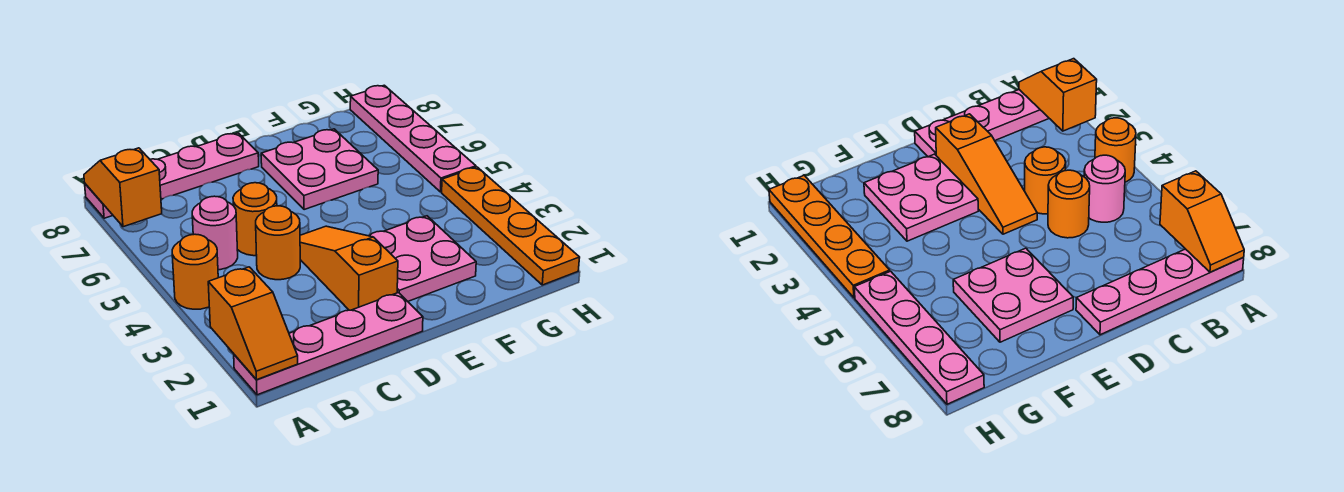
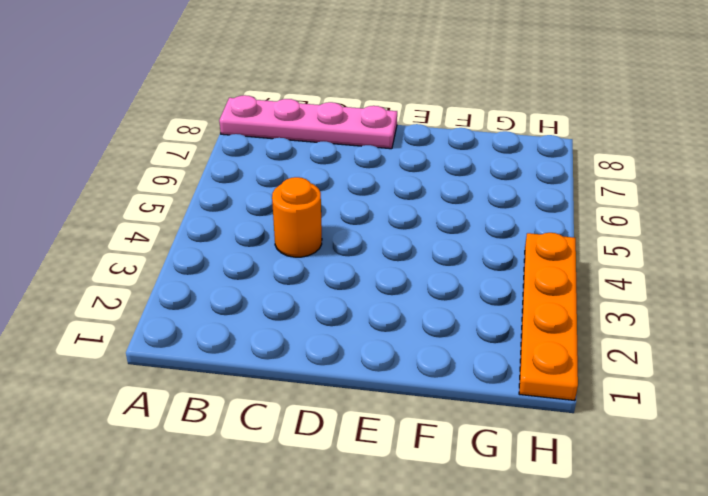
none -> pink 1x4 plate [234,293,423,395]
none -> orange 1x1 round brick [172,234,218,309]
none -> pink 1x1 round brick [192,196,238,270]

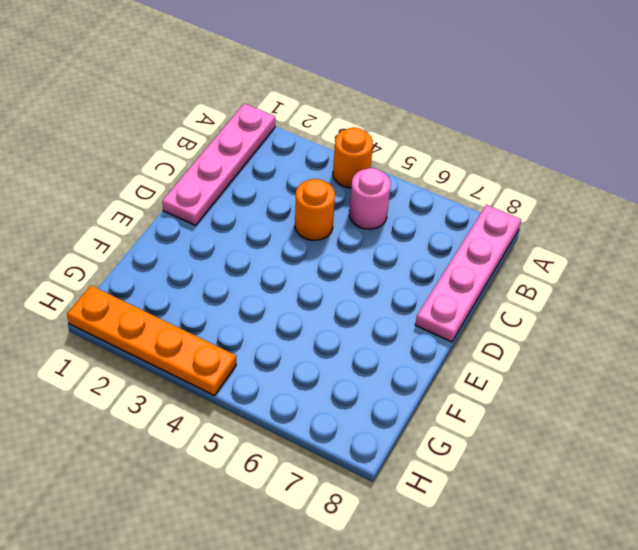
none -> orange 1x1 round brick [233,183,277,256]
none -> orange 1x3 slope [300,226,398,310]
none -> pink 2x2 plate [370,216,476,301]

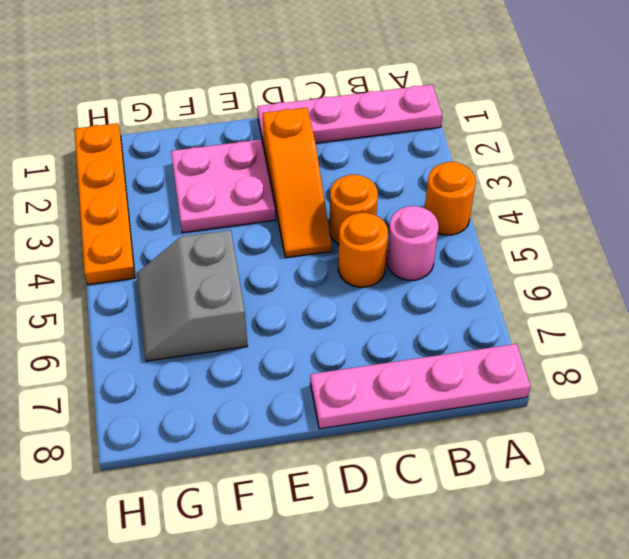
grey 2x2 slope [137,230,248,361] -> pink 2x2 plate [261,129,378,210]
none -> pink 1x4 plate [350,85,476,192]
none -> orange 1x2 slope [208,267,298,380]
none -> orange 1x2 slope [84,148,162,227]

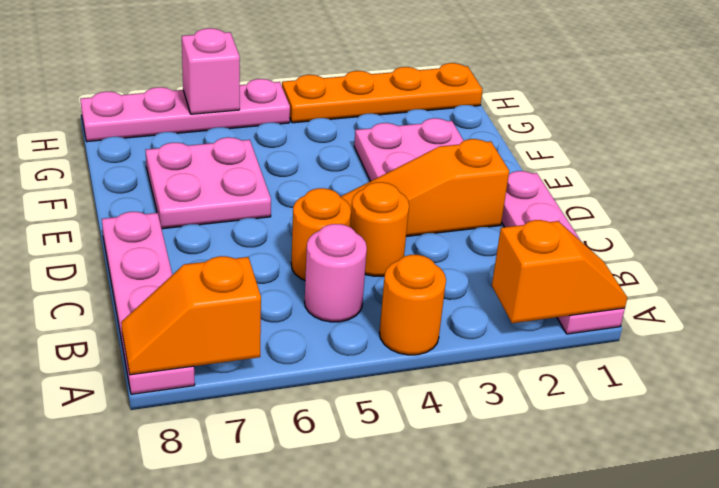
pink 1x1 brick [182,28,240,114] -> none

